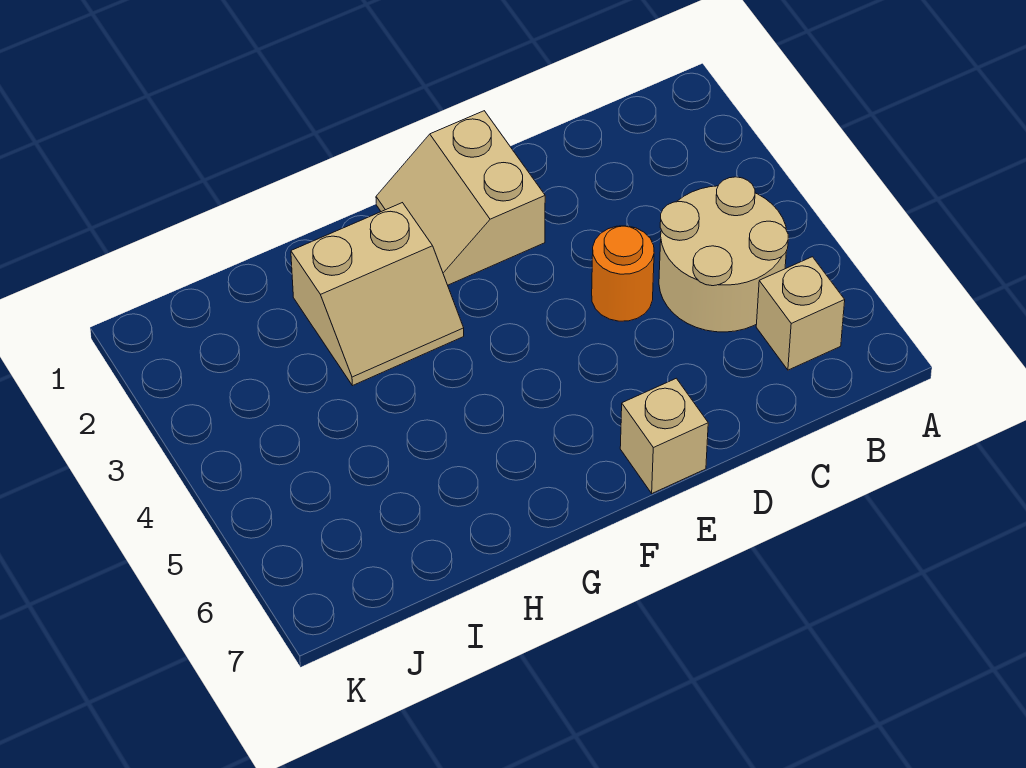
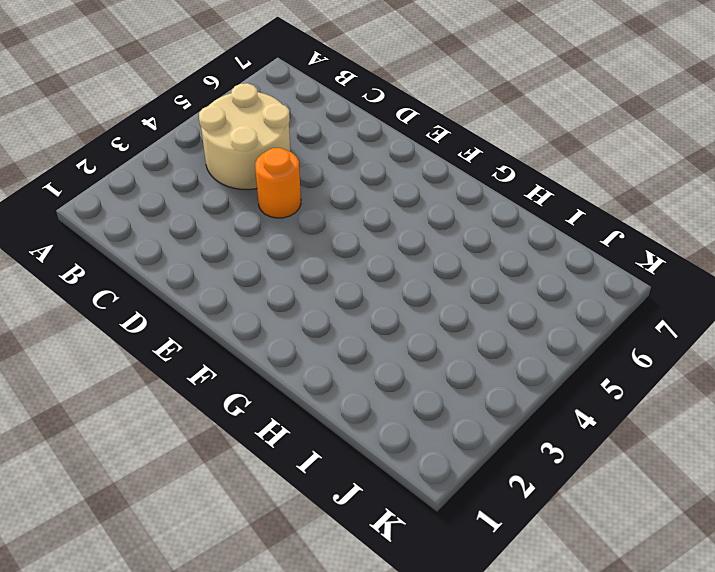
none -> tan 1x1 brick [756,257,845,370]
none -> tan 2x2 slope [376,111,545,285]

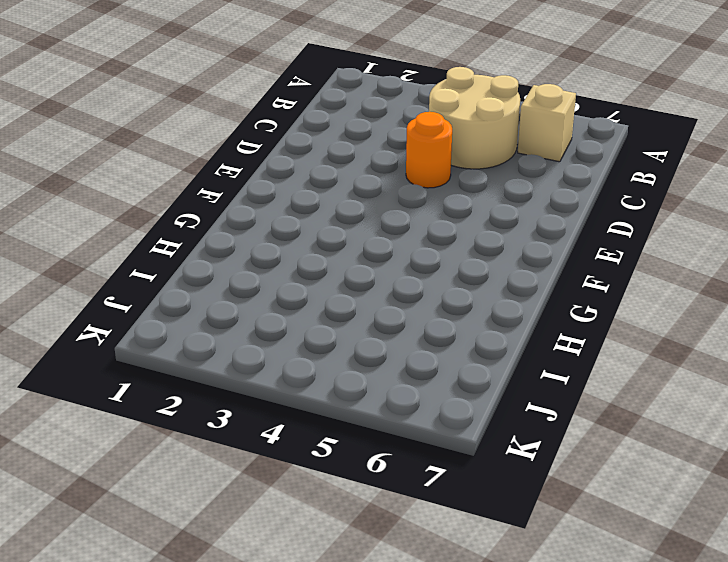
none -> tan 2x2 slope [376,111,545,285]
none -> tan 1x1 brick [620,378,708,493]

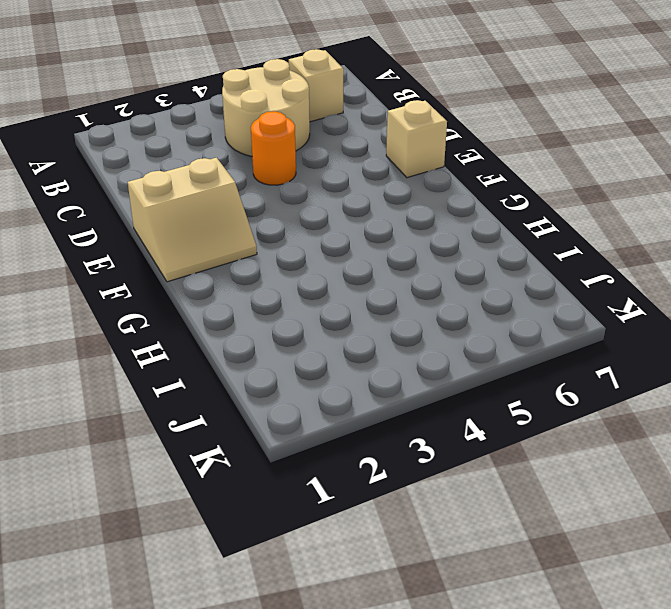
none -> tan 2x2 slope [291,203,464,386]

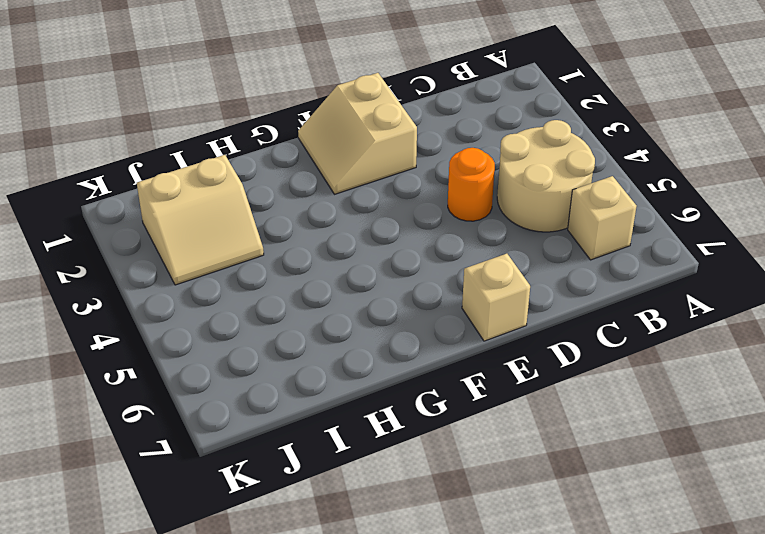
tan 2x2 slope [137,155,264,285] -> tan 2x2 slope moved to [291,203,464,386]

